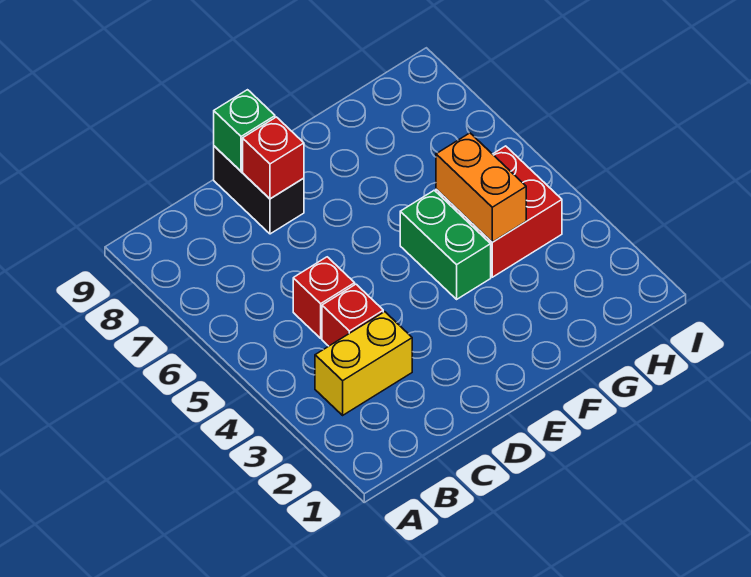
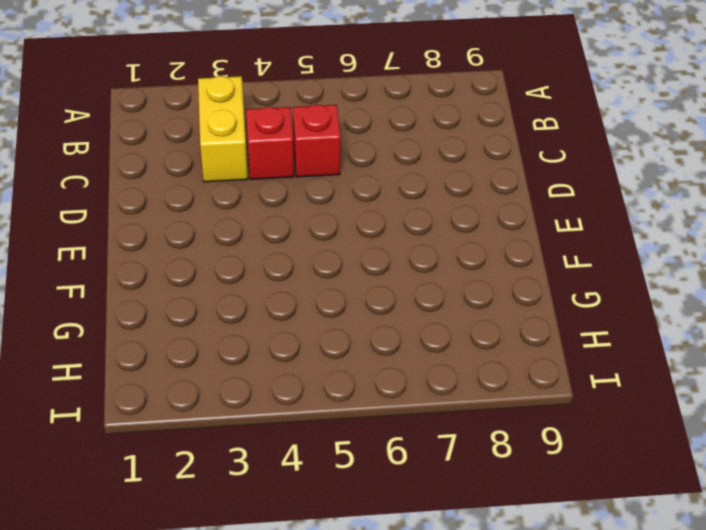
none -> black 1x2 brick [214,146,304,234]
none -> green 1x2 brick [400,190,491,299]

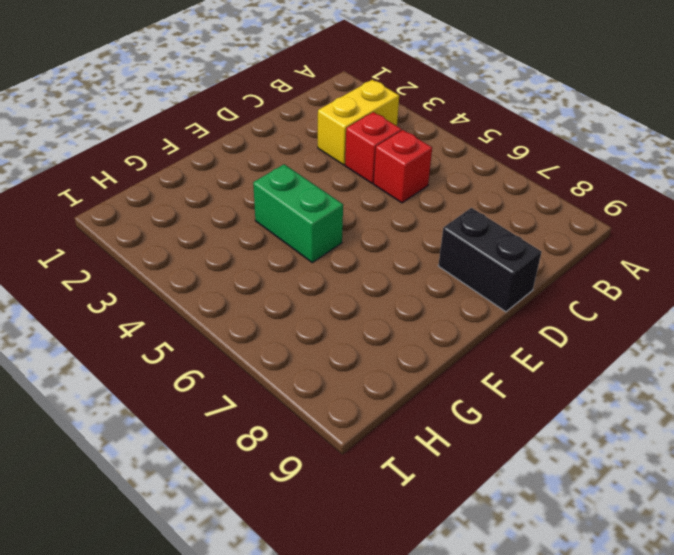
none -> red 2x2 brick [436,146,562,277]
none -> red 1x1 brick [243,117,304,199]

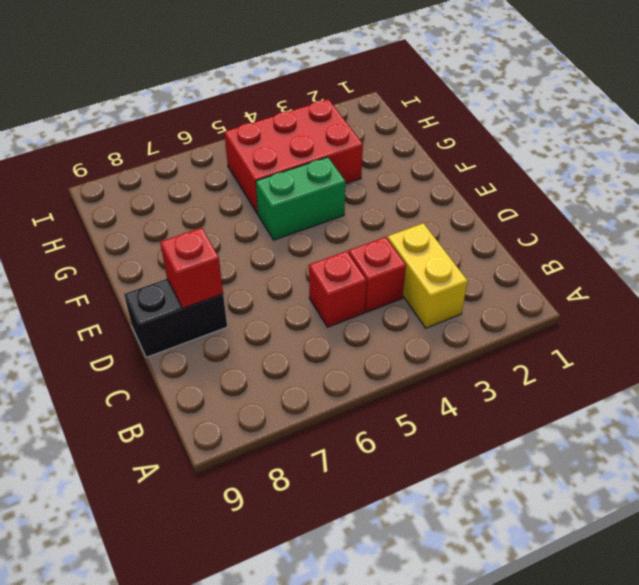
red 2x3 brick [224,99,363,214] -> red 2x2 brick [436,146,562,277]
none -> green 1x1 brick [214,90,275,171]
none -> orange 1x2 brick [436,133,526,242]

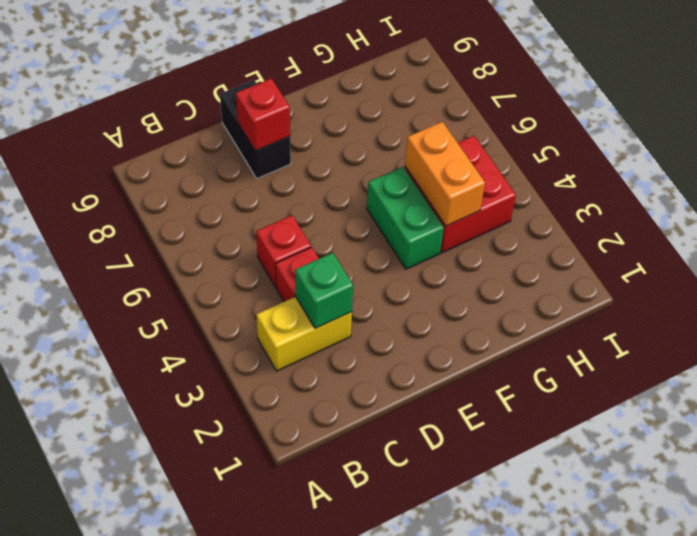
green 1x1 brick [295,253,353,328] -> green 1x1 brick moved to [214,90,275,171]

